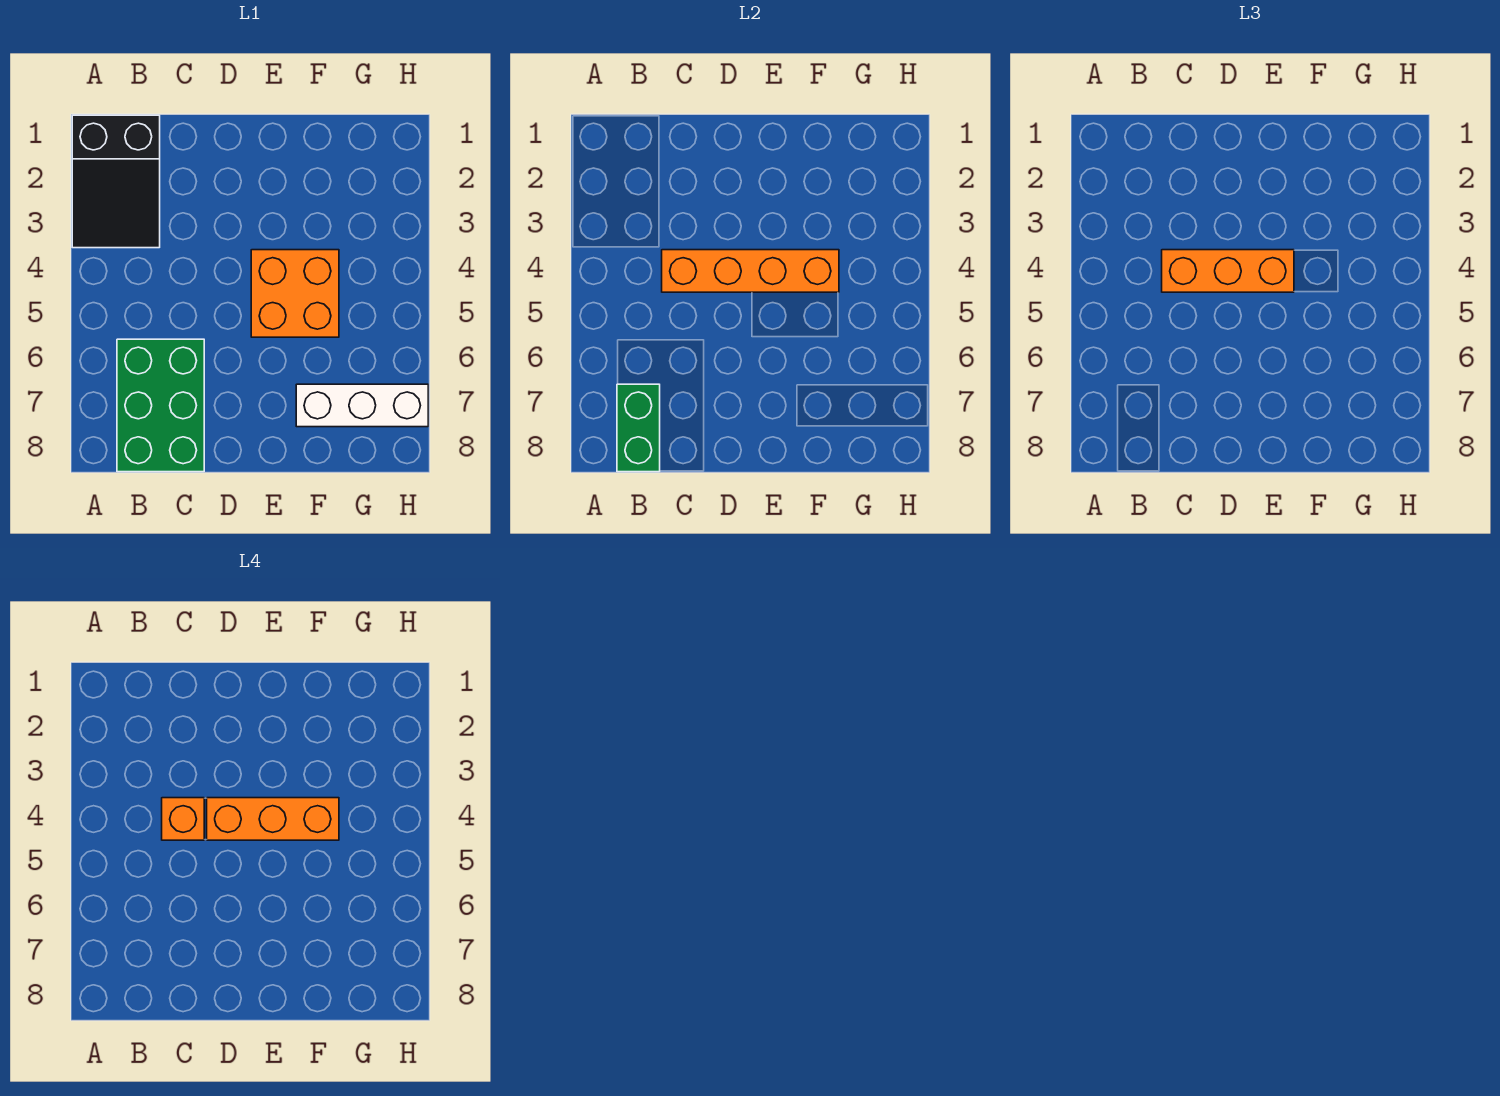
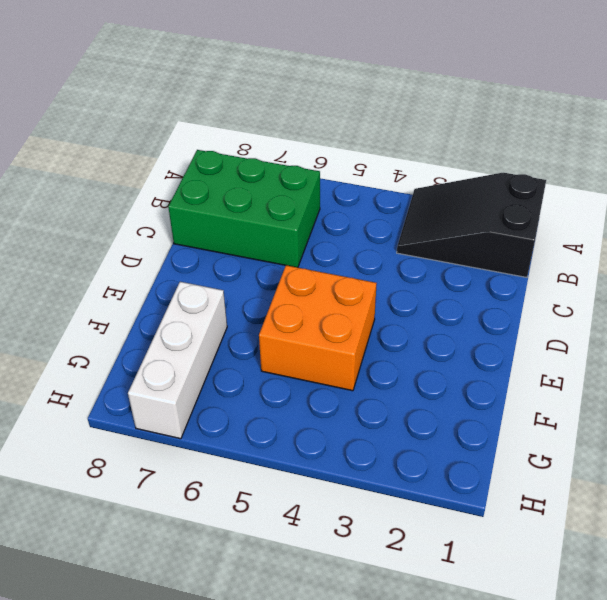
none -> green 1x2 brick [617,384,660,472]
none -> orange 1x4 brick [662,250,839,292]

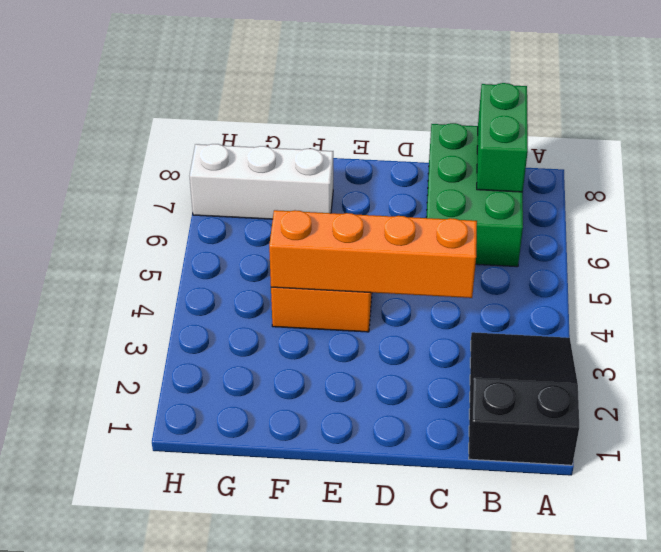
none -> orange 1x3 brick [1162,250,1294,292]
none -> orange 1x1 brick [162,798,204,840]

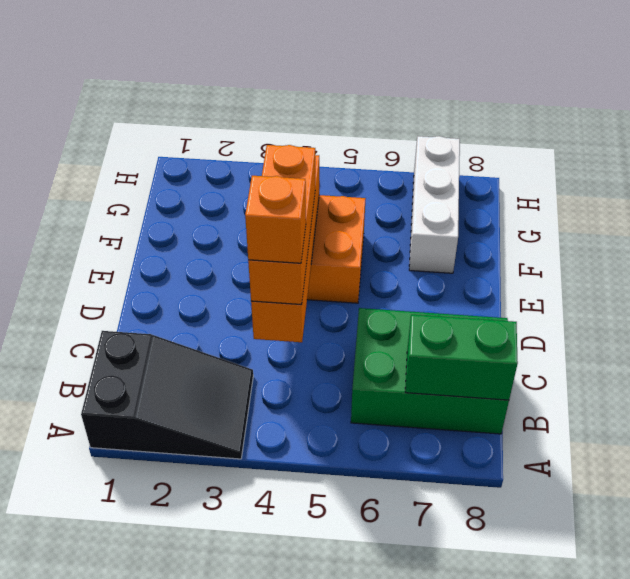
none -> orange 1x3 brick [207,798,339,840]

